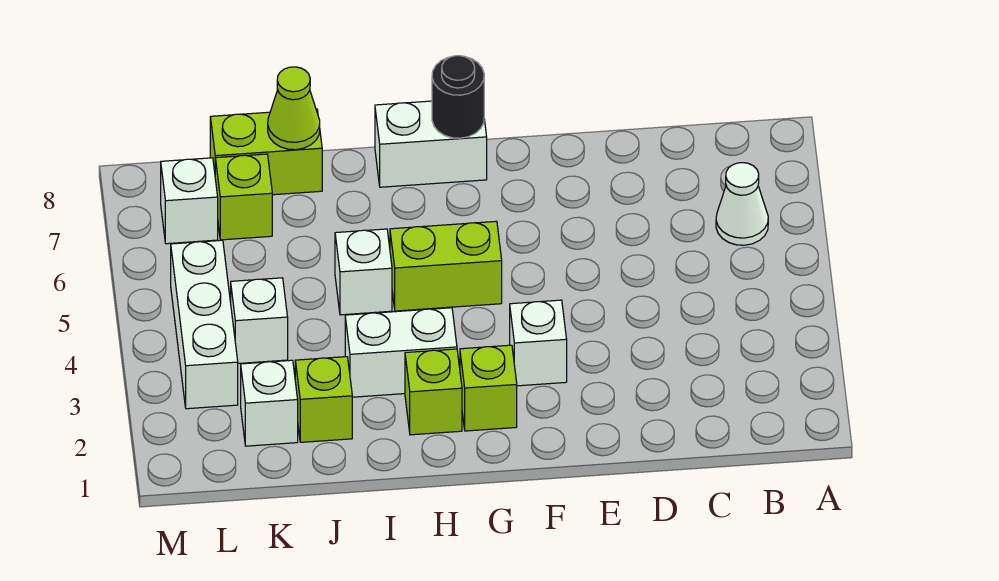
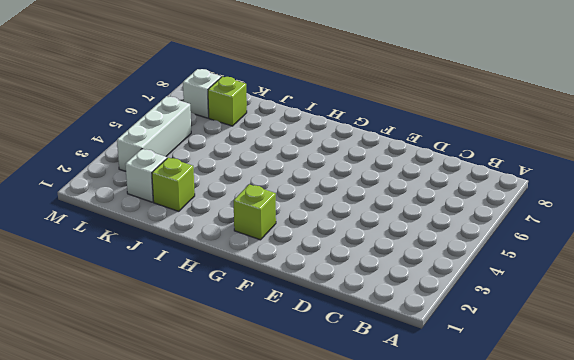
none -> white 1x1 cone [716,163,768,245]
none -> white 1x1 brick [510,300,567,386]
none -> lime 1x2 brick [390,221,502,311]

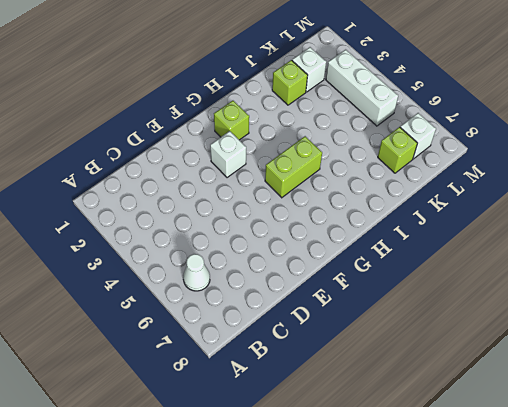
none -> white 1x2 brick [375,101,487,187]
none -> lime 1x1 brick [405,349,462,435]
none -> white 1x2 brick [345,308,457,397]

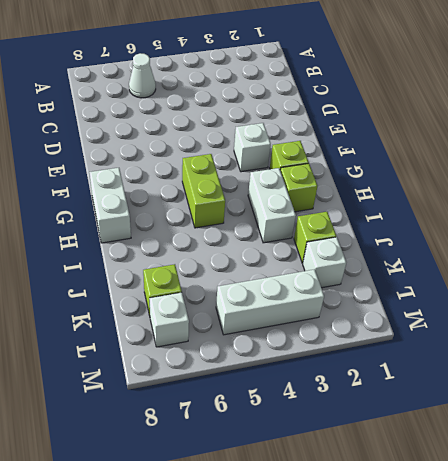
none -> white 1x1 brick [335,229,392,315]
none -> lime 1x2 brick [210,109,322,195]
none -> white 1x1 brick [231,278,288,363]

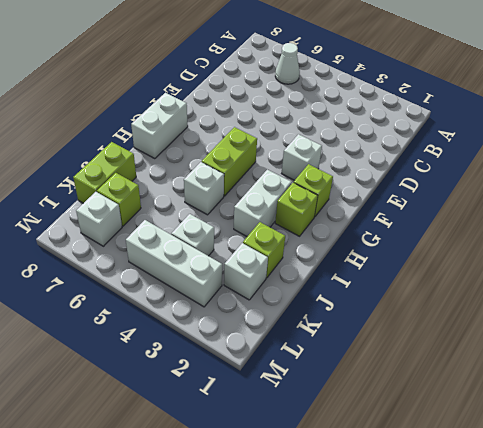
none -> black 1x1 round brick [432,56,484,138]
none -> lime 1x1 cone [268,67,320,150]

